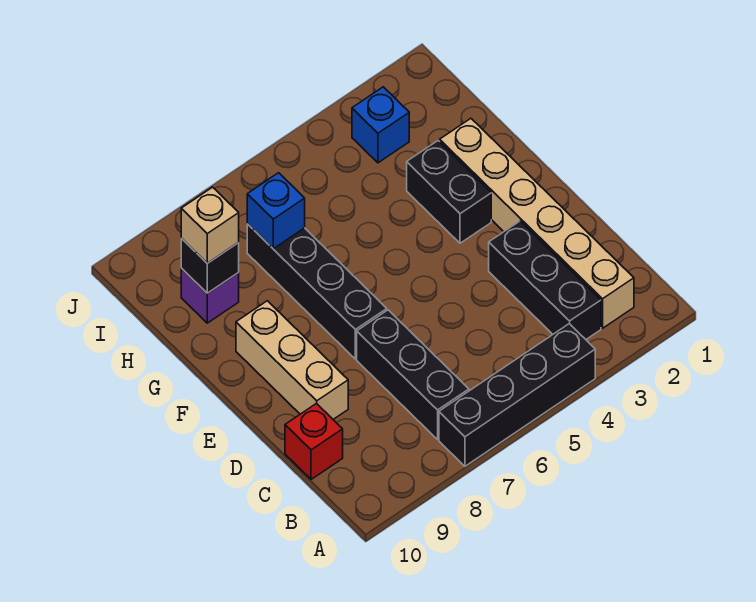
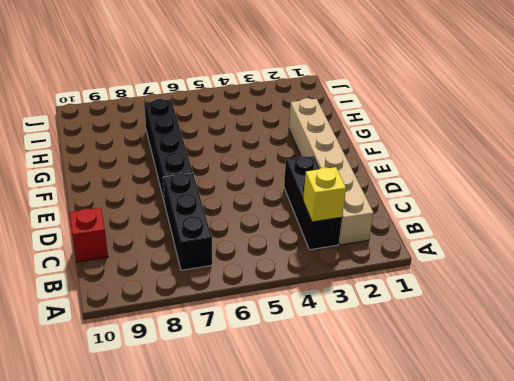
yellow 1x1 brick [303,167,346,222] -> none
none -> black 1x4 brick [439,324,595,466]
none -> tan 1x3 brick [236,301,348,419]
none -> black 1x2 brick [407,141,491,243]

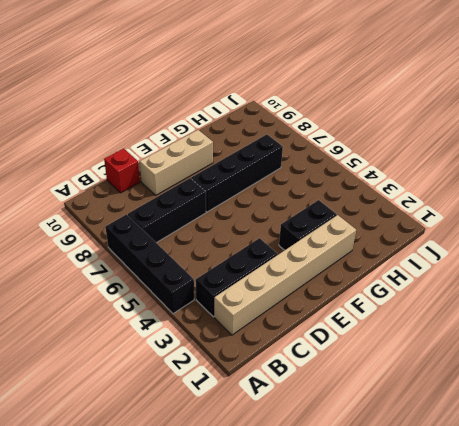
none -> purple 1x1 brick [181,268,239,323]
none -> blue 1x1 brick [352,87,409,163]
none -> blue 1x1 brick [247,173,305,249]

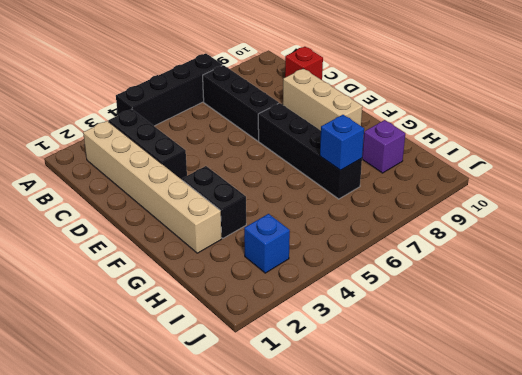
none -> black 1x1 brick [181,238,239,293]
none -> tan 1x1 brick [181,187,239,263]

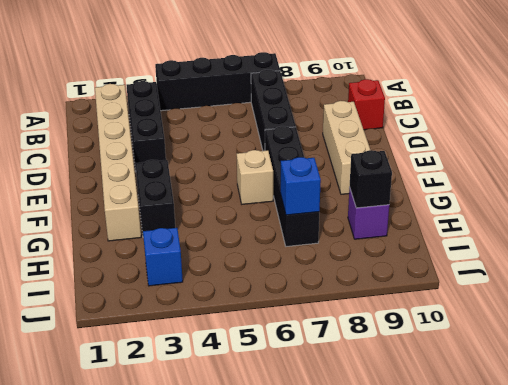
tan 1x1 brick [237,150,273,204] -> tan 1x1 brick moved to [181,187,239,263]

